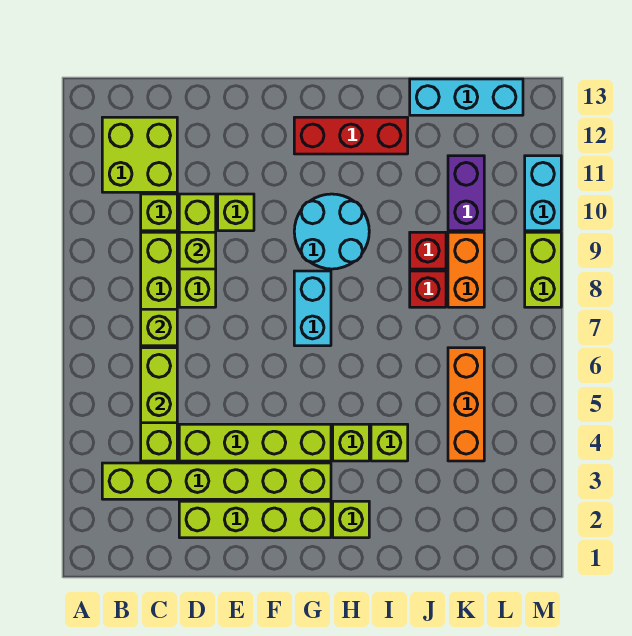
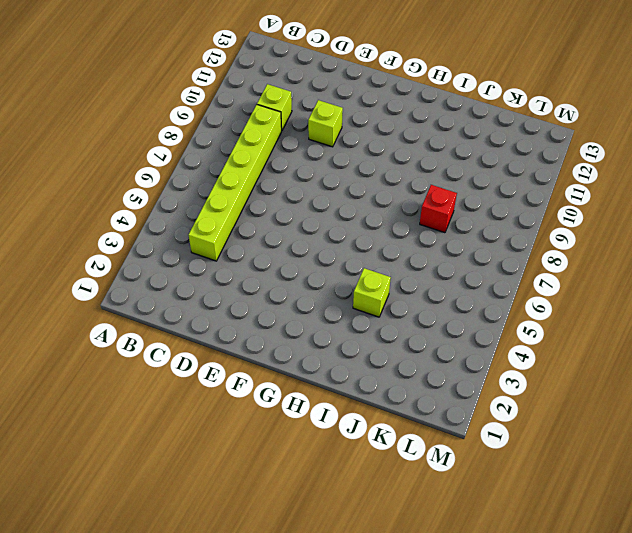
none -> lime 1x6 brick [102,463,331,499]
none -> lime 2x2 brick [102,117,177,192]
none -> lime 1x4 brick [179,501,331,538]

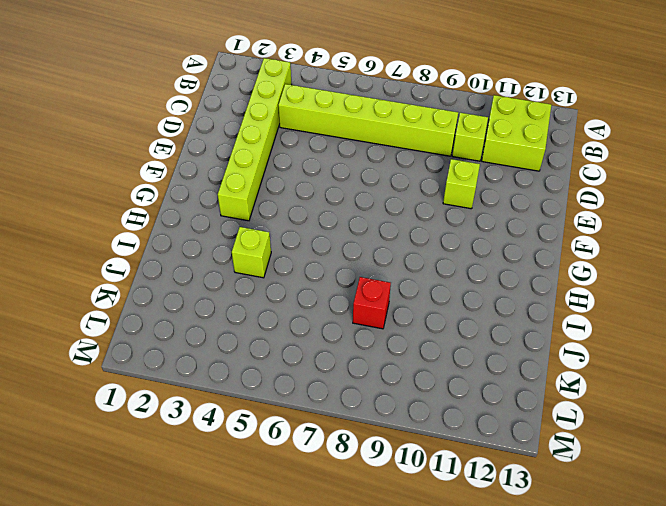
none -> lime 1x4 brick [179,501,331,538]
none -> lime 1x4 brick [179,424,331,461]
none -> lime 1x3 brick [179,194,216,307]

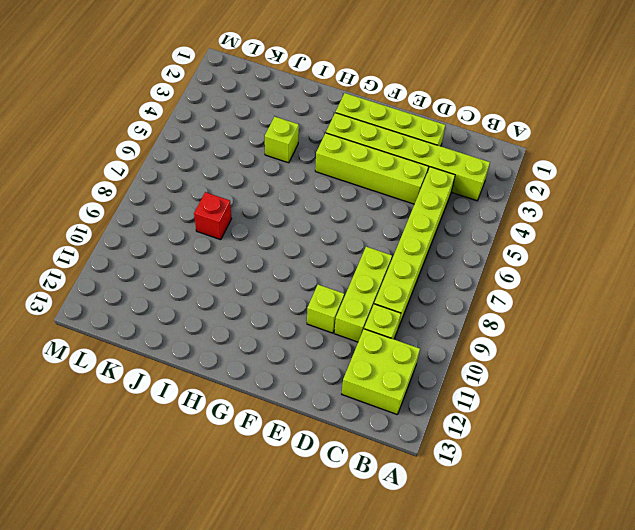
none -> cyan 1x2 brick [294,271,331,346]
none -> cyan 2x2 round brick [294,194,369,269]
none -> red 1x3 brick [294,117,408,154]

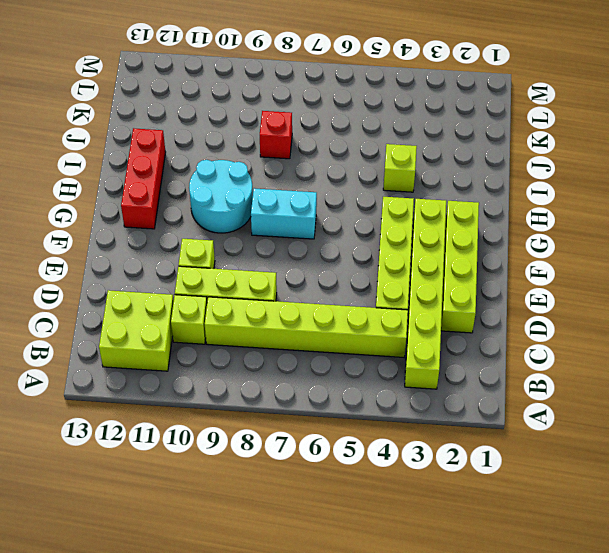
none -> lime 1x1 brick [333,501,369,538]
none -> lime 1x1 brick [333,424,369,461]
none -> red 1x1 brick [410,232,446,269]

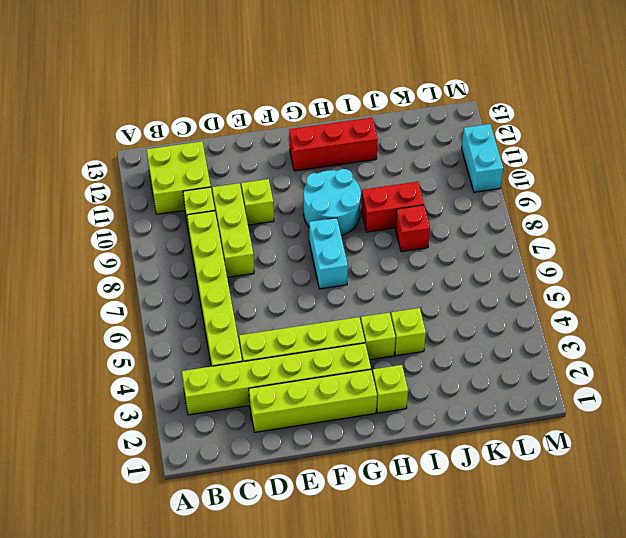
red 1x2 brick [361,182,424,232] -> red 1x1 brick [410,232,446,269]
none -> cyan 1x3 brick [410,79,523,115]
none -> orange 1x3 brick [448,348,484,461]
none -> orange 1x2 brick [448,232,484,307]

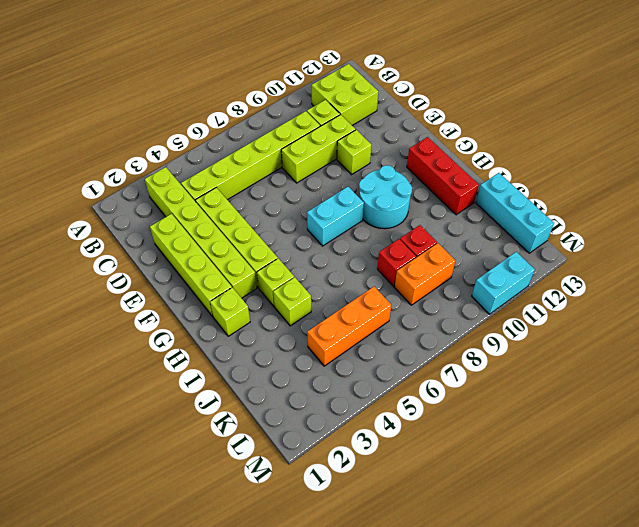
none -> purple 1x2 brick [448,156,484,231]
none -> lime 1x2 brick [525,232,561,307]
none -> lime 1x2 brick [141,348,177,423]

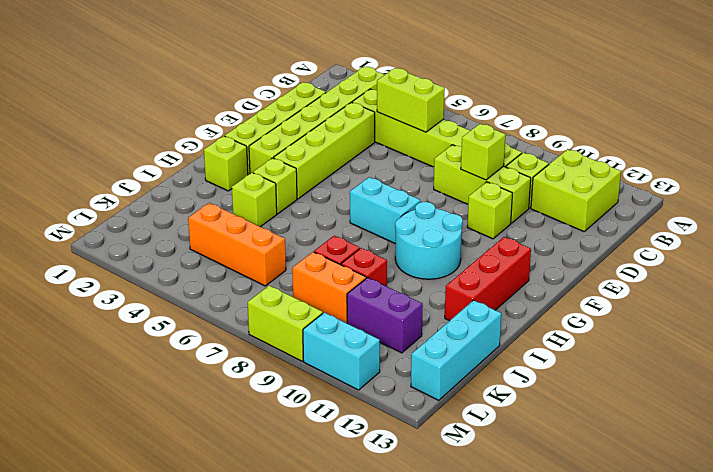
none -> lime 1x1 brick [141,309,177,346]

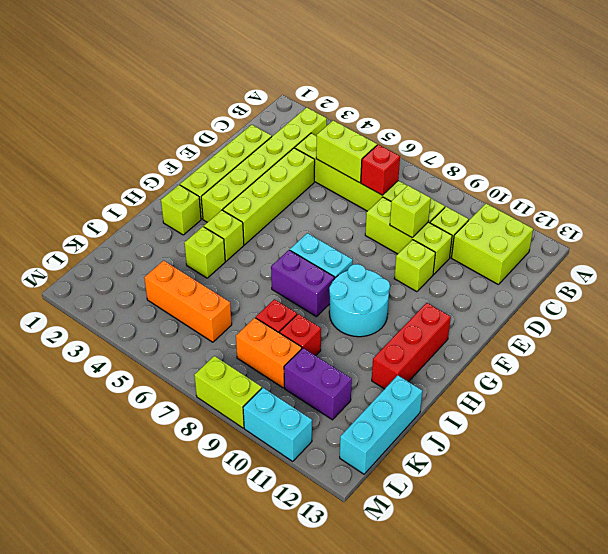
red 1x1 brick [361,145,400,195] -> lime 1x1 brick [141,309,177,346]
purple 1x2 brick [271,250,334,317] -> none

